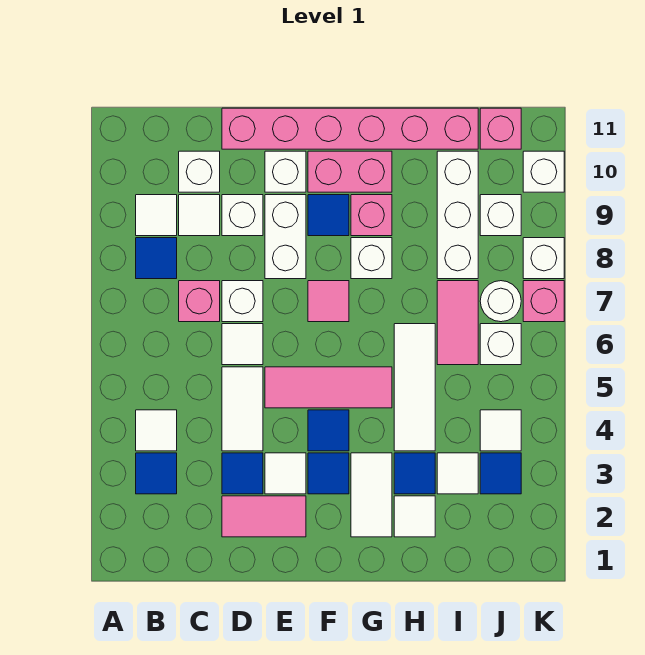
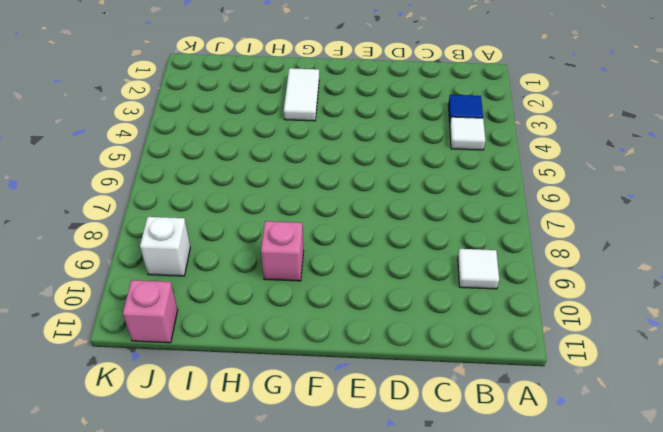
none -> blue 1x1 tile [136,238,177,279]
none -> pink 1x1 brick [179,281,220,322]
none -> white 1x1 tile [179,195,220,236]
none -> white 1x1 brick [179,151,220,192]

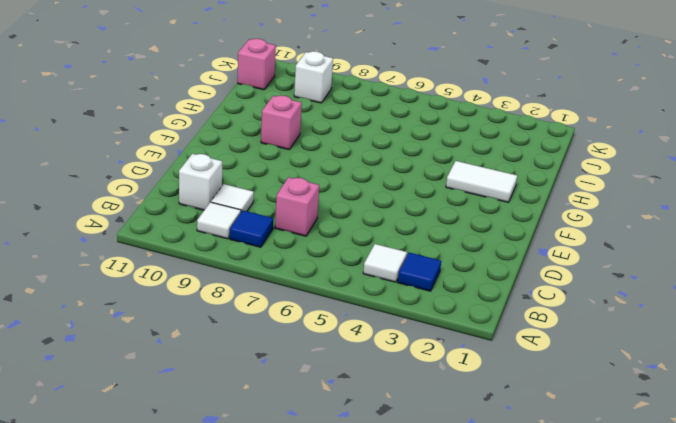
none -> pink 1x2 tile [222,496,306,537]
none -> blue 1x1 tile [222,453,263,494]
none -> white 1x2 tile [222,367,263,451]
none -> white 1x1 tile [222,324,263,365]

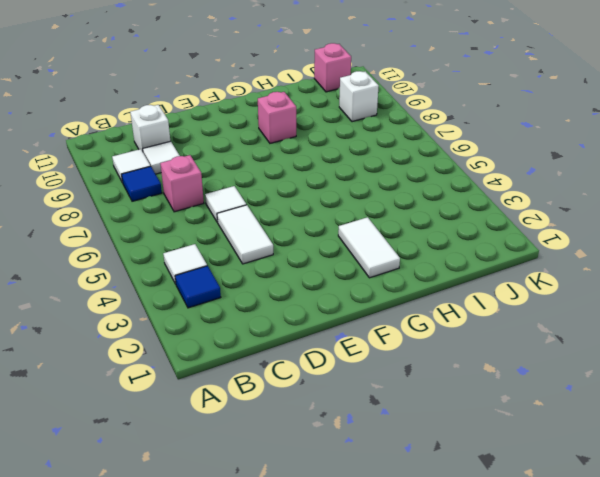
none -> pink 1x2 tile [222,496,306,537]
none -> blue 1x1 tile [222,453,263,494]
none -> white 1x1 brick [222,281,263,322]
none -> white 1x1 brick [222,195,263,236]

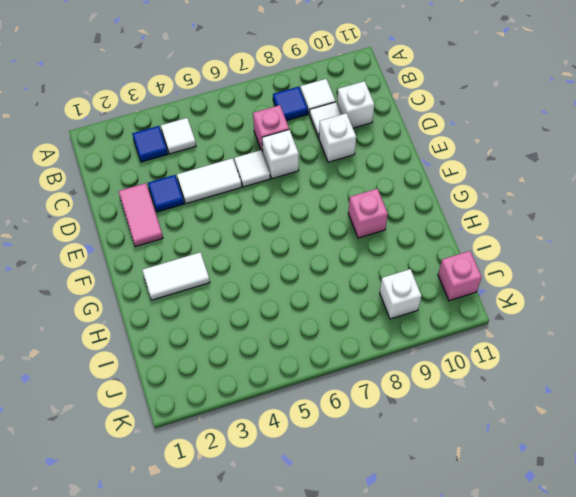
none -> pink 1x6 brick [222,108,478,149]
none -> white 1x1 tile [265,453,306,494]
none -> pink 1x3 tile [265,367,392,408]
none -> white 1x2 brick [265,195,306,279]

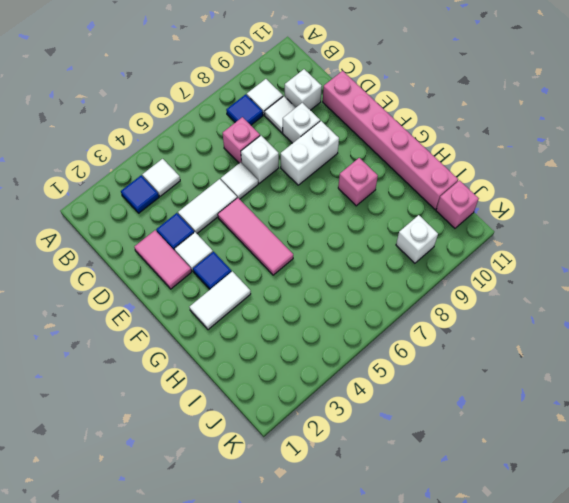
none -> white 1x1 brick [265,151,306,192]
none -> blue 1x1 tile [308,410,349,451]
none -> pink 1x1 tile [308,281,349,322]
none -> blue 1x1 tile [308,195,349,236]

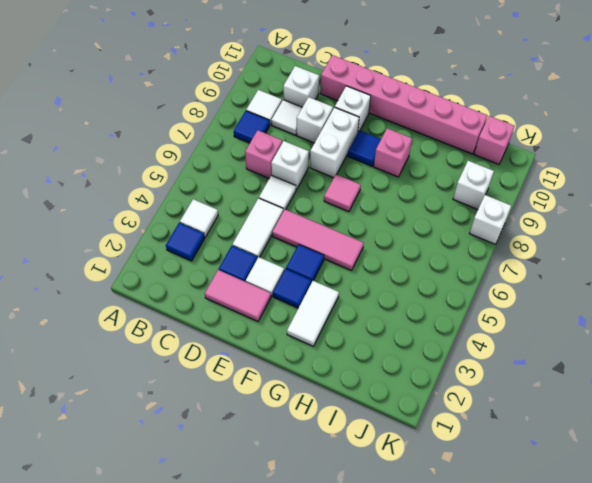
none -> pink 1x2 brick [308,151,392,192]
none -> white 1x1 brick [351,238,392,279]
none -> white 1x1 tile [394,496,435,537]
none -> blue 1x1 tile [394,453,435,494]

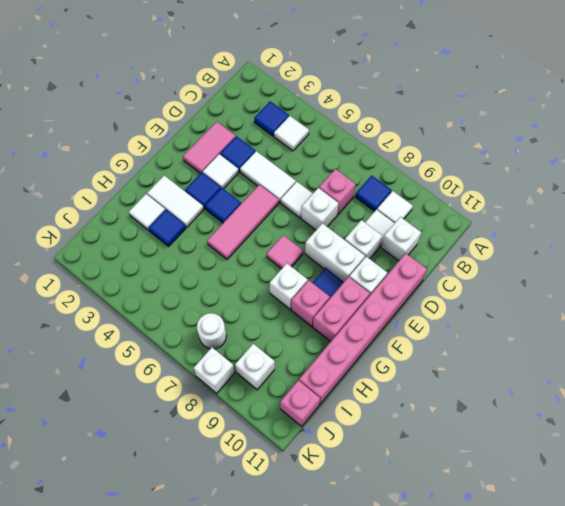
none -> white 1x3 tile [394,324,435,451]
none -> white 1x1 tile [437,453,478,494]
none -> pink 1x2 tile [437,281,478,365]
none -> white 1x3 brick [437,151,478,279]

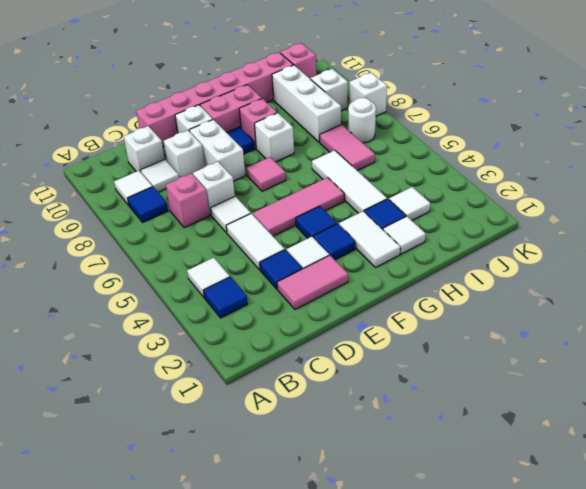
none -> blue 1x1 tile [480,453,521,494]
none -> white 1x1 tile [480,410,521,451]
none -> white 1x1 brick [480,324,521,365]
none -> pink 1x1 brick [523,281,564,322]

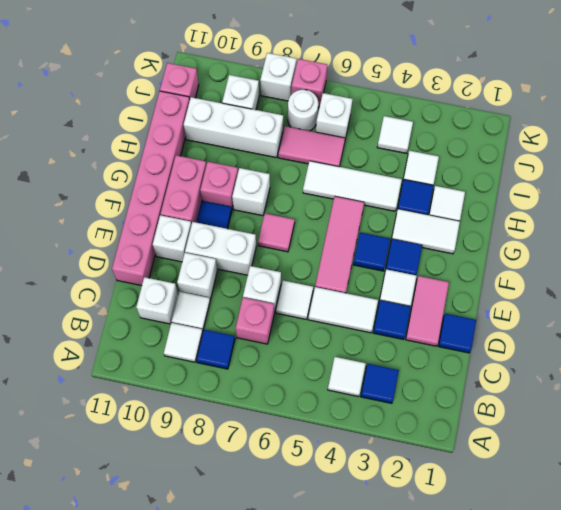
blue 1x1 tile [438,314,476,353] -> blue 1x1 tile moved to [480,453,521,494]
none -> white 1x1 brick [523,151,564,192]

